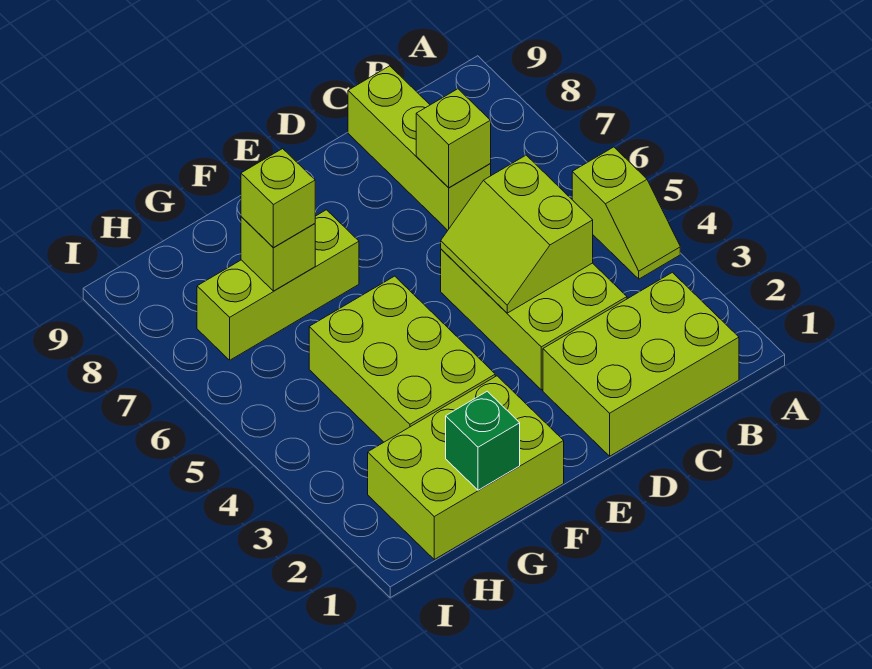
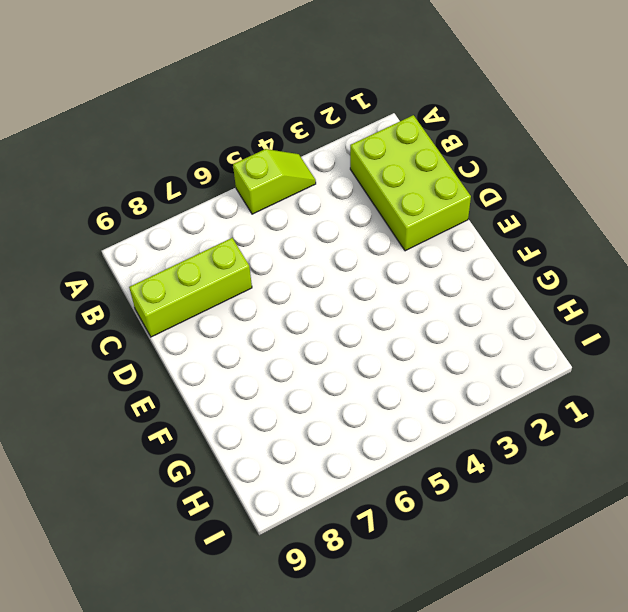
none -> lime 2x3 brick [441,249,627,390]
none -> lime 2x3 brick [368,376,564,559]
none -> lime 2x3 brick [309,276,495,442]

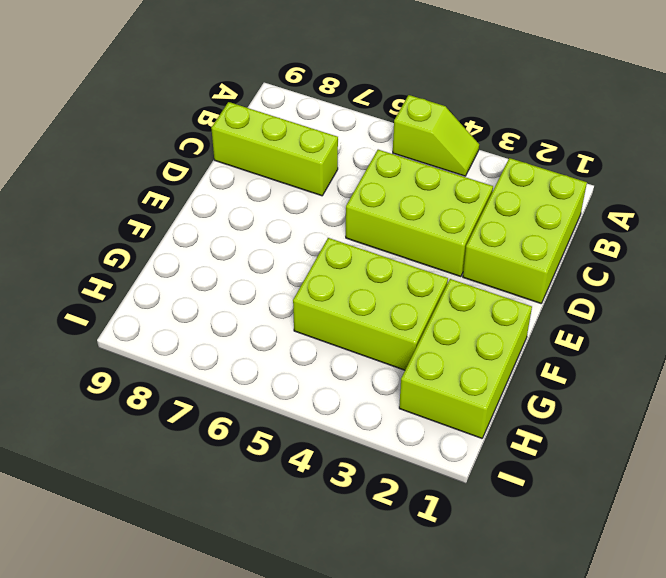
none -> lime 1x3 brick [197,210,359,360]
none -> lime 2x2 slope [441,155,593,313]
none -> lime 1x1 brick [416,89,491,188]

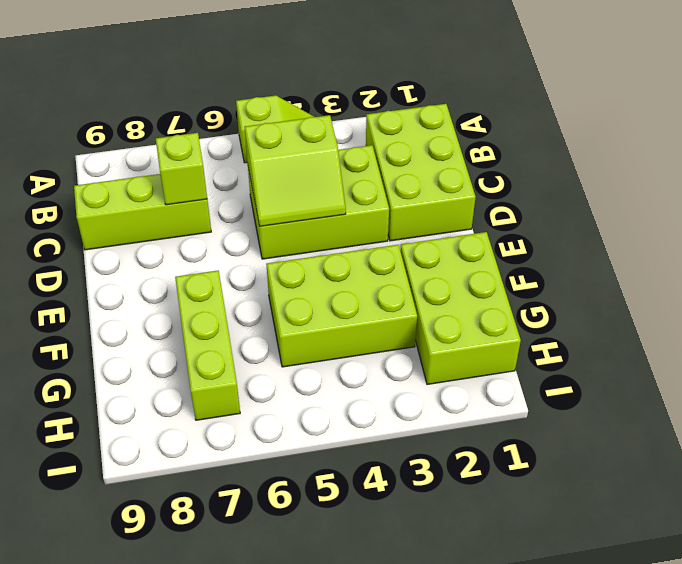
none -> green 1x1 brick [446,391,520,490]
none -> lime 1x1 brick [241,217,315,291]
none -> lime 1x1 brick [241,149,315,248]

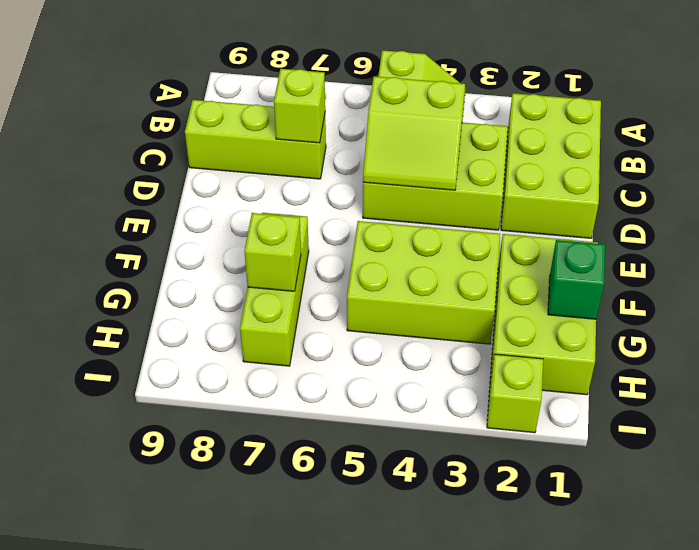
lime 1x1 brick [487,354,543,433] -> lime 1x1 brick moved to [241,149,315,248]

